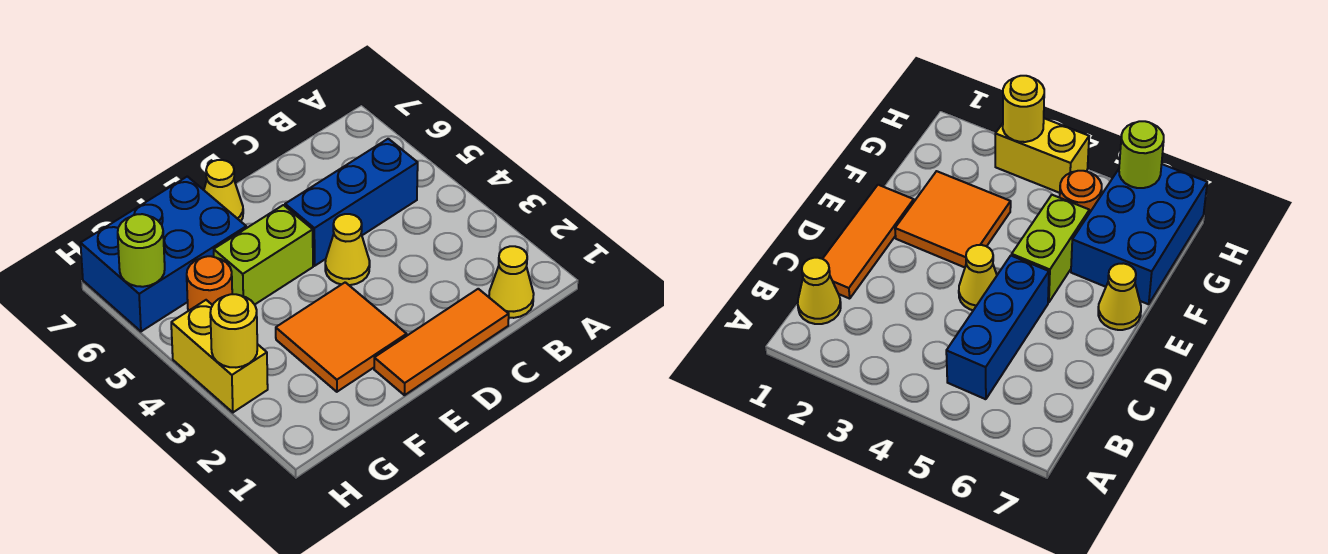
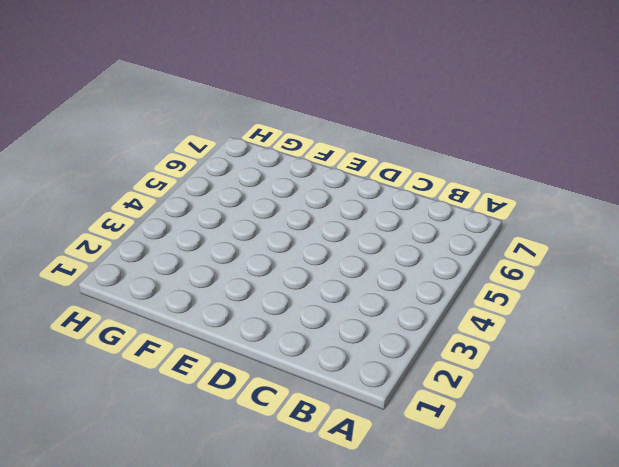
none -> yellow 1x1 cone [489,246,534,318]
none -> blue 1x3 brick [285,139,418,266]
none -> orange 1x3 tile [374,289,509,395]

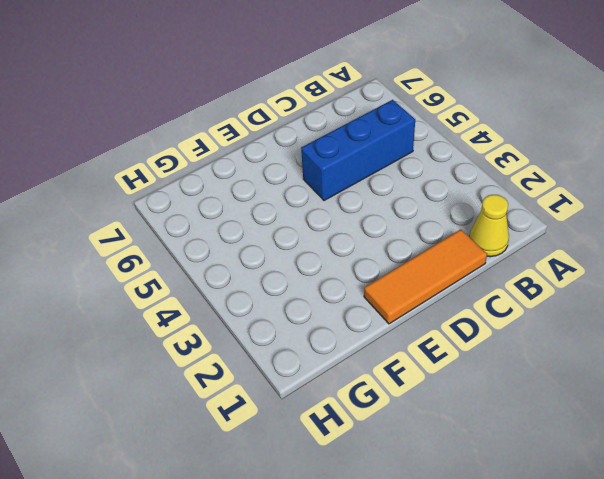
none -> yellow 1x1 cone [325,214,370,285]
none -> orange 2x2 tile [276,282,407,392]
none -> lime 1x2 brick [214,205,313,305]

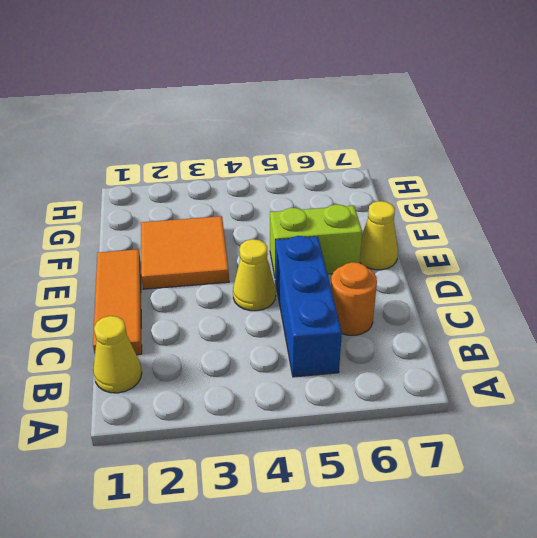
orange 1x1 round brick [331,262,377,335] -> orange 1x1 round brick moved to [187,256,232,311]
lime 1x2 brick [270,204,362,276] -> lime 1x2 brick turned to [214,205,313,305]
none -> blue 2x3 brick [81,176,246,331]
none -> yellow 1x2 brick [171,300,268,412]
none -> yellow 1x1 round brick [210,294,257,367]

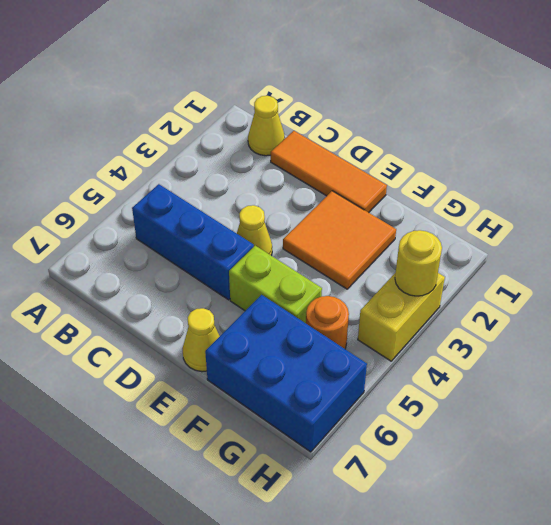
none -> lime 1x1 round brick [118,214,165,287]

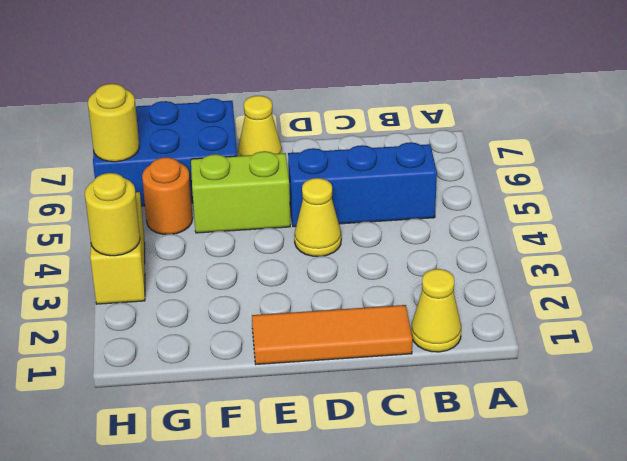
yellow 1x1 round brick [88,84,139,162] -> lime 1x1 round brick [118,214,165,287]
none -> orange 2x2 tile [276,282,407,392]

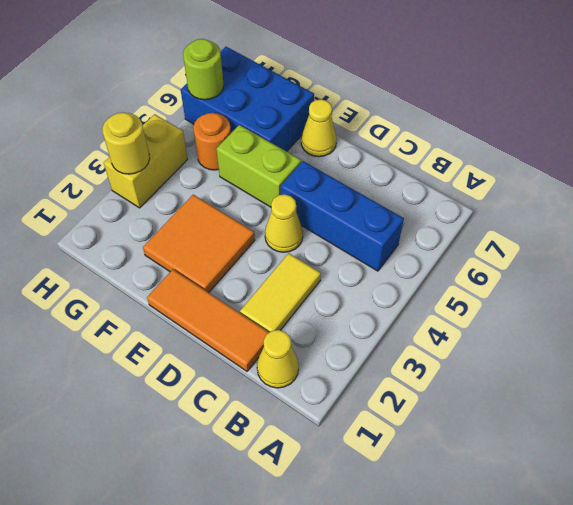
yellow 1x2 tile [240,253,321,332] -> none

